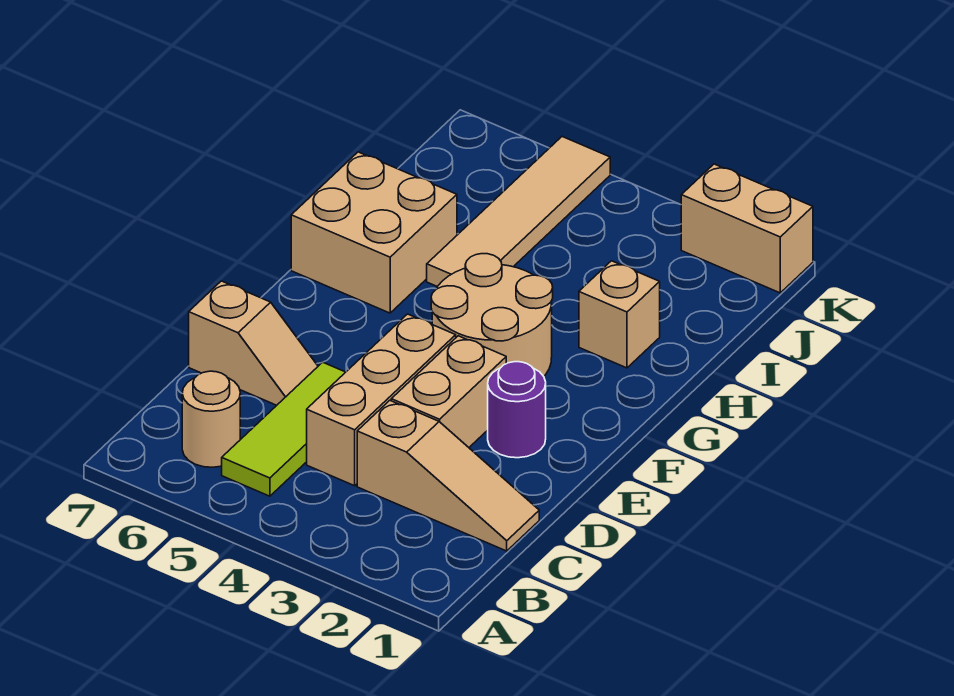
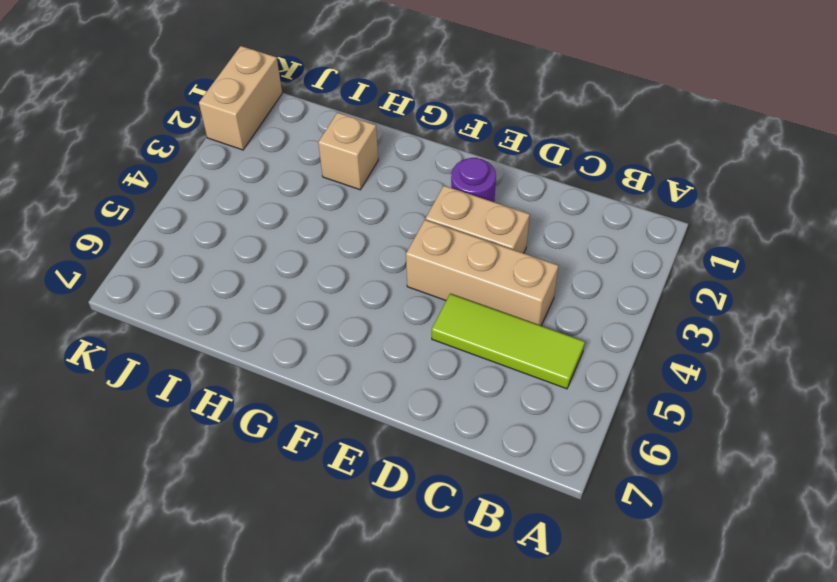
none -> tan 1x1 round brick [182,371,240,467]
none -> tan 1x3 slope [357,400,539,551]
none -> tan 1x2 slope [189,281,318,405]

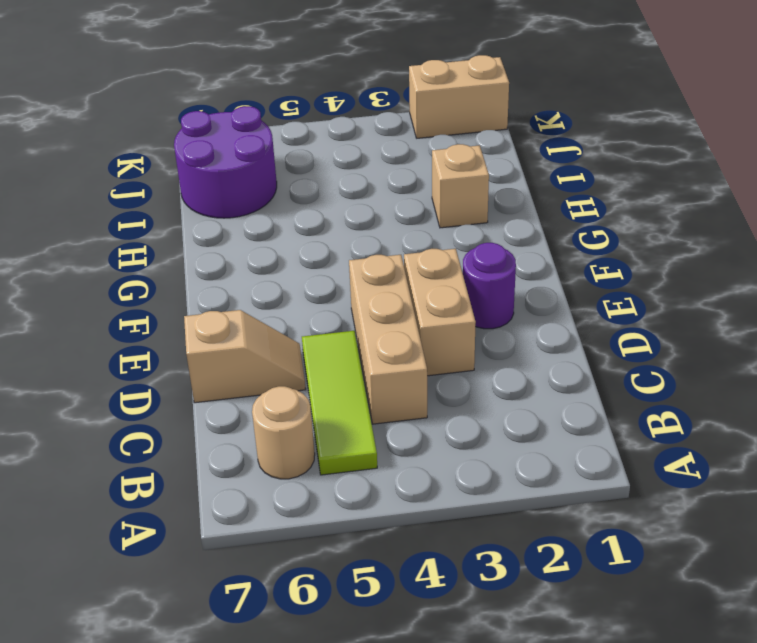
purple 2x2 round brick [174,106,277,218] -> none
none -> tan 1x3 slope [357,400,539,551]
none -> tan 2x2 round brick [431,254,553,376]
none -> tan 2x2 brick [291,152,457,313]

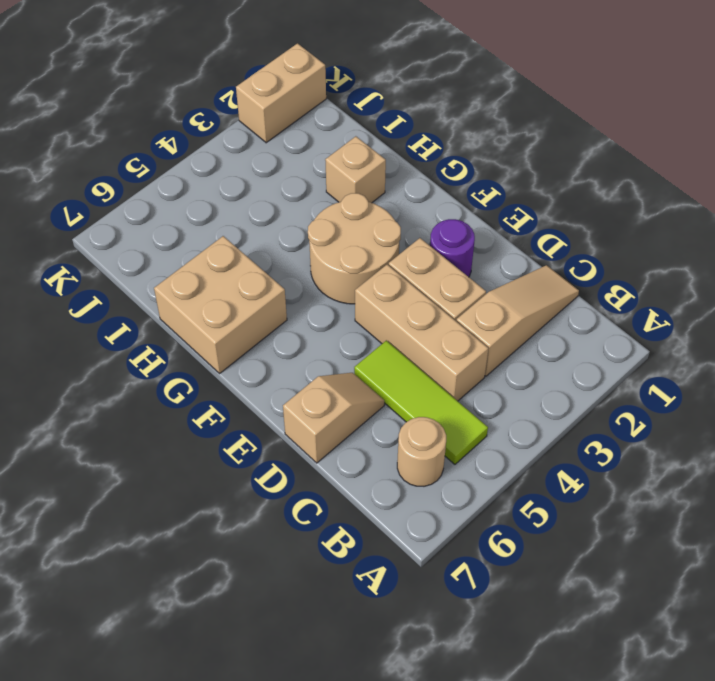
none -> tan 1x4 tile [427,137,610,287]

